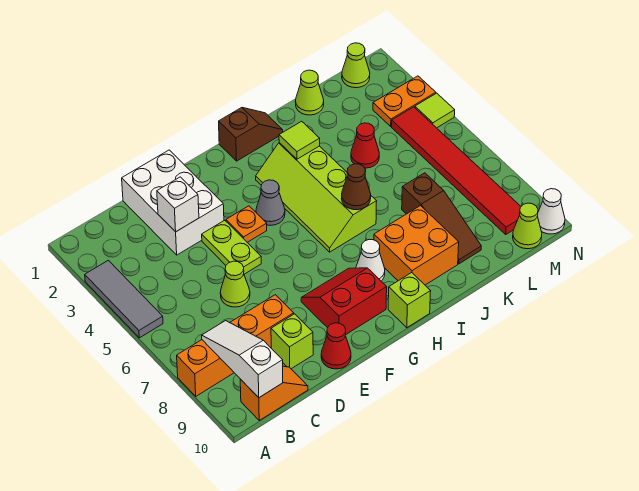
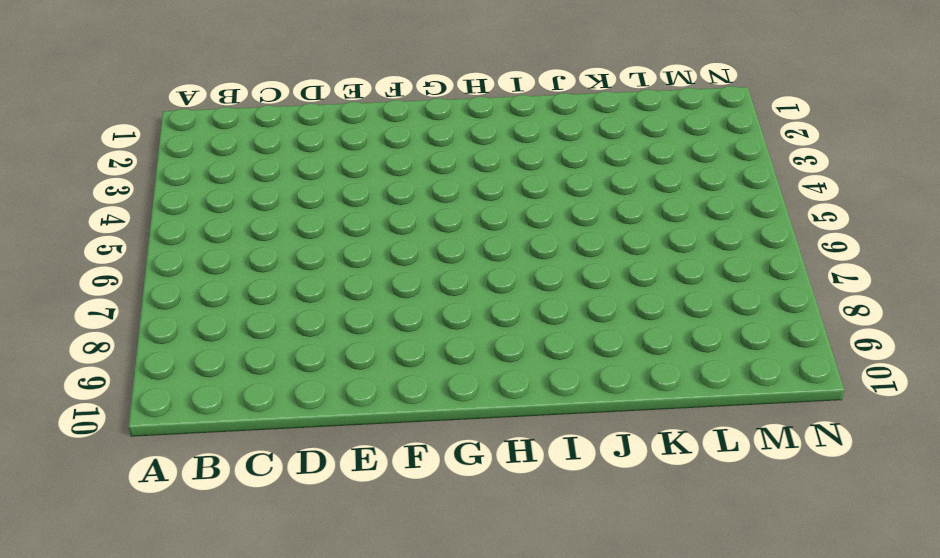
none -> grey 1x3 tile [85,260,163,338]
none -> orange 1x4 brick [177,295,294,396]
none -> orange 1x2 slope [240,366,308,420]

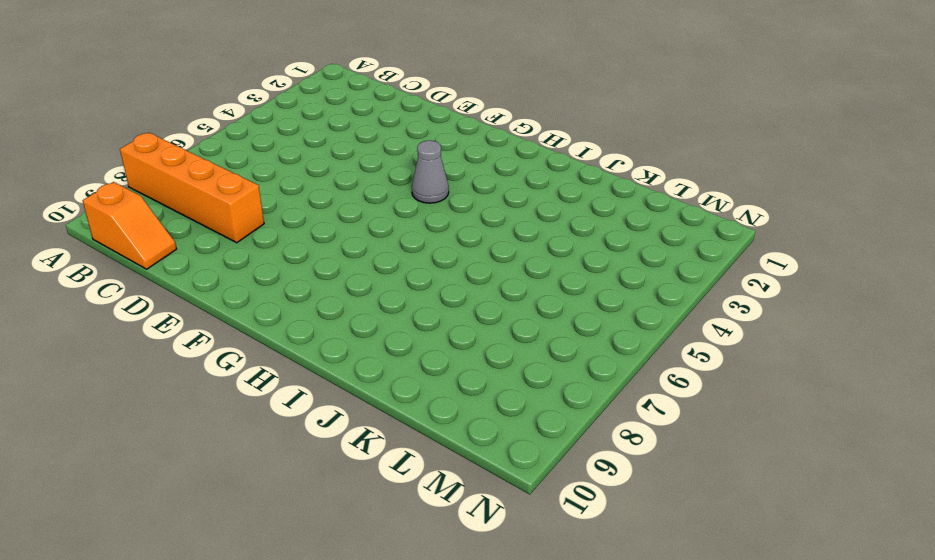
none -> grey 1x3 tile [85,260,163,338]
none -> white 2x3 brick [122,150,224,255]
none -> lime 1x1 cone [220,261,250,307]

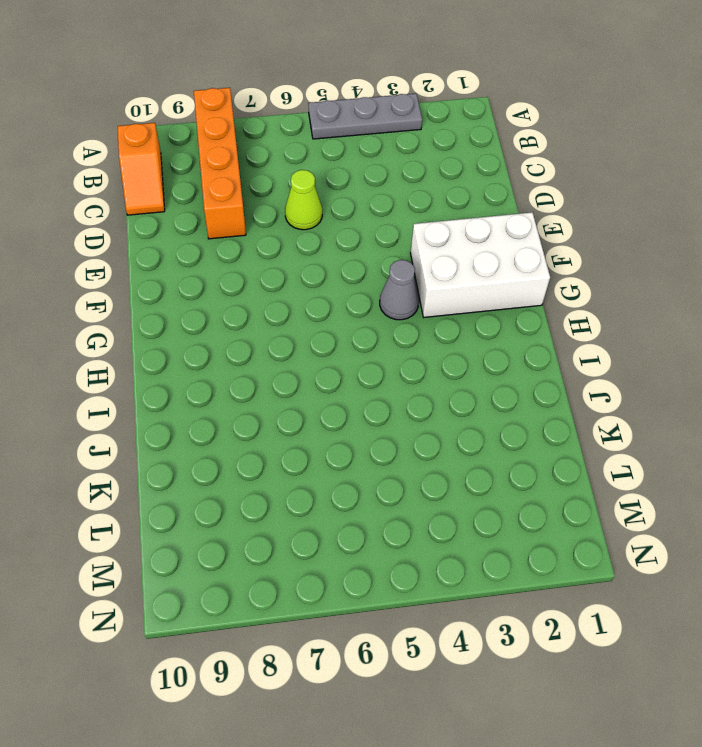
grey 1x3 plate [308,93,422,139] -> grey 1x3 tile [85,260,163,338]
white 2x3 brick [411,212,550,317] -> white 2x3 brick moved to [122,150,224,255]
none -> lime 1x1 brick [271,314,313,369]
none -> lime 1x2 plate [202,220,261,274]
none -> red 1x1 cone [321,323,351,369]

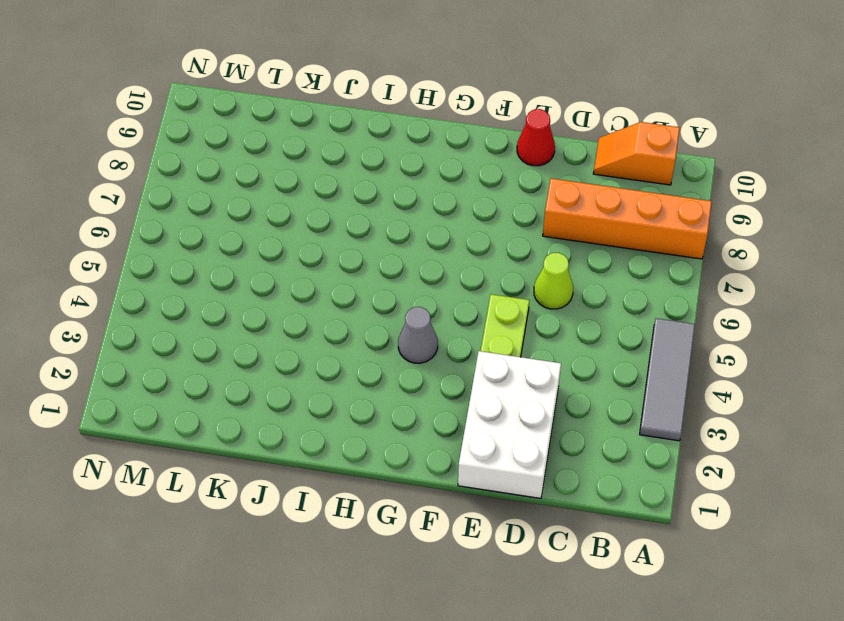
none -> lime 1x1 brick [271,314,313,369]
none -> orange 1x1 plate [226,206,267,242]
none -> red 2x2 slope [301,268,387,334]

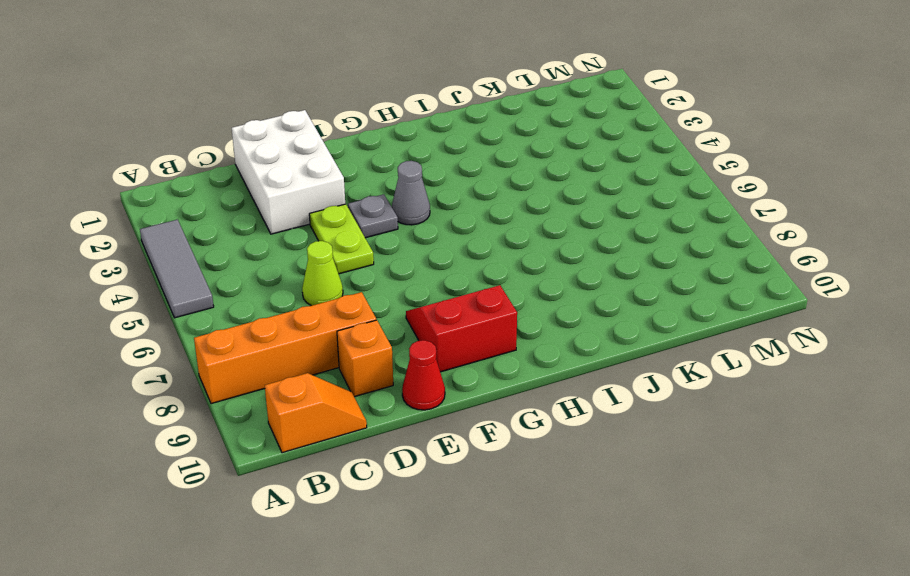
orange 1x1 brick [337,320,393,397] -> lime 1x1 brick [271,314,313,369]
grey 1x1 plate [348,194,398,238] -> orange 1x1 plate [226,206,267,242]
none -> brown 1x2 slope [219,108,283,161]
none -> lime 2x4 slope [256,143,377,252]
none -> white 1x1 cone [356,239,385,281]

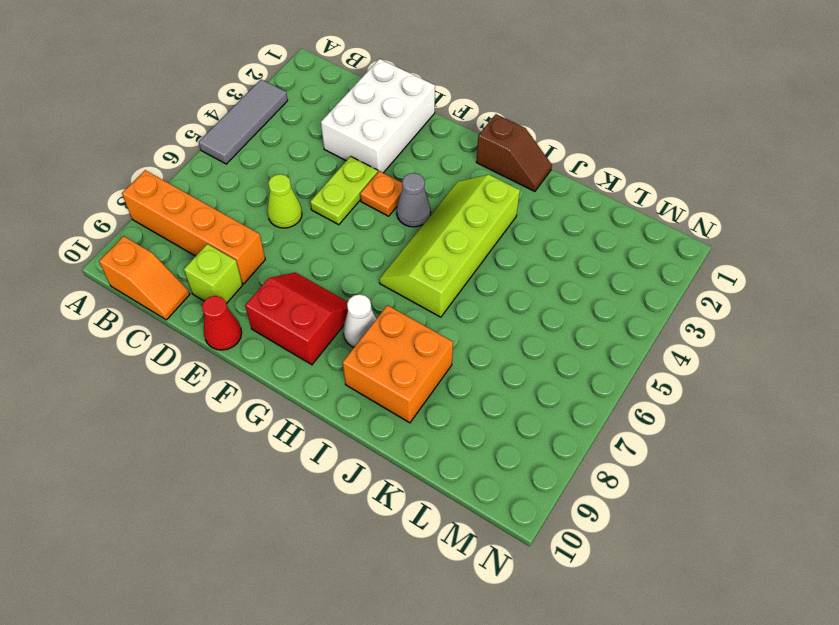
none -> lime 1x1 brick [388,273,431,328]
none -> lime 1x1 cone [295,70,324,115]
none -> red 1x1 cone [351,123,379,168]

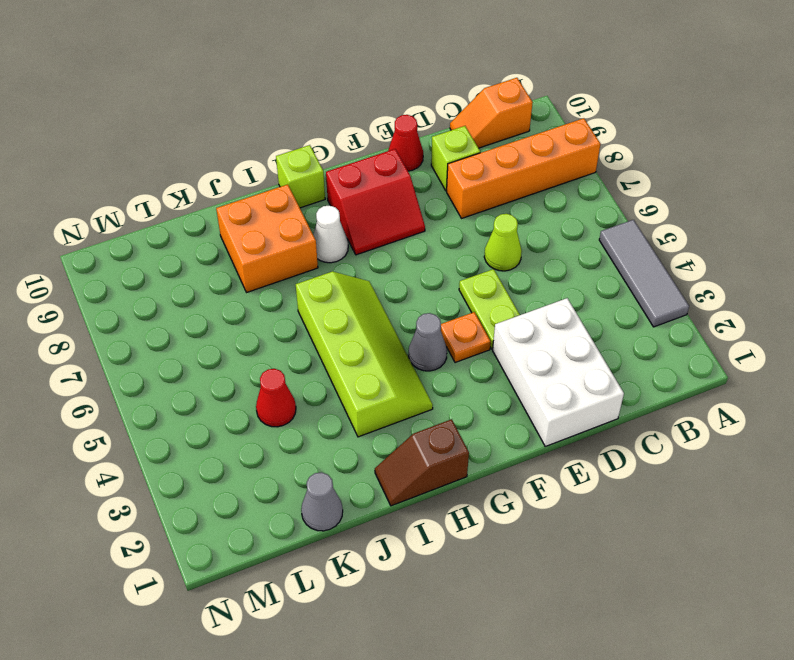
grey 1x1 cone [301,472,343,531] -> lime 1x1 cone [295,70,324,115]
none -> brown 1x3 slope [402,173,481,264]
none -> lime 1x1 cone [342,43,370,88]
none -> orange 1x2 plate [373,76,436,126]

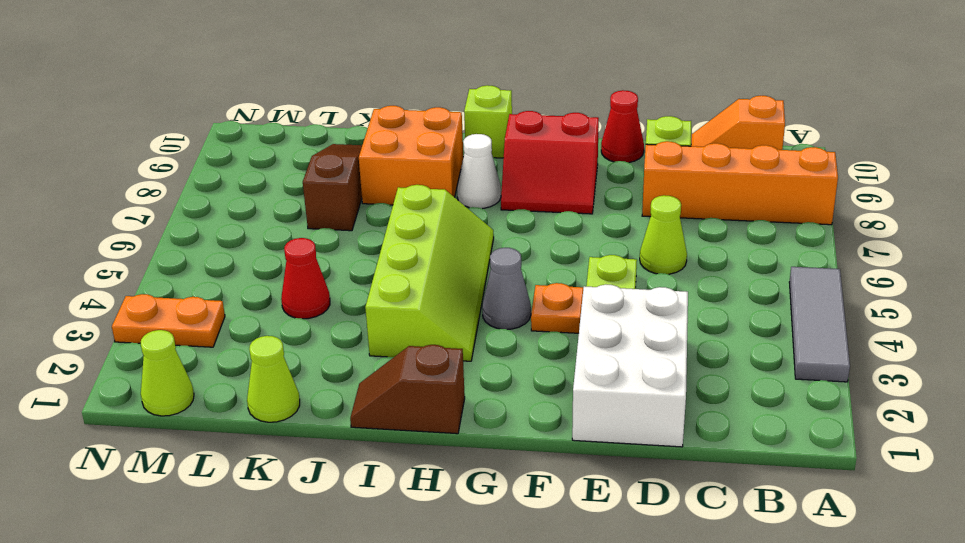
none -> red 1x6 tile [392,107,521,234]
none -> lime 1x1 cone [513,203,542,249]
none -> lime 1x1 tile [415,93,455,128]

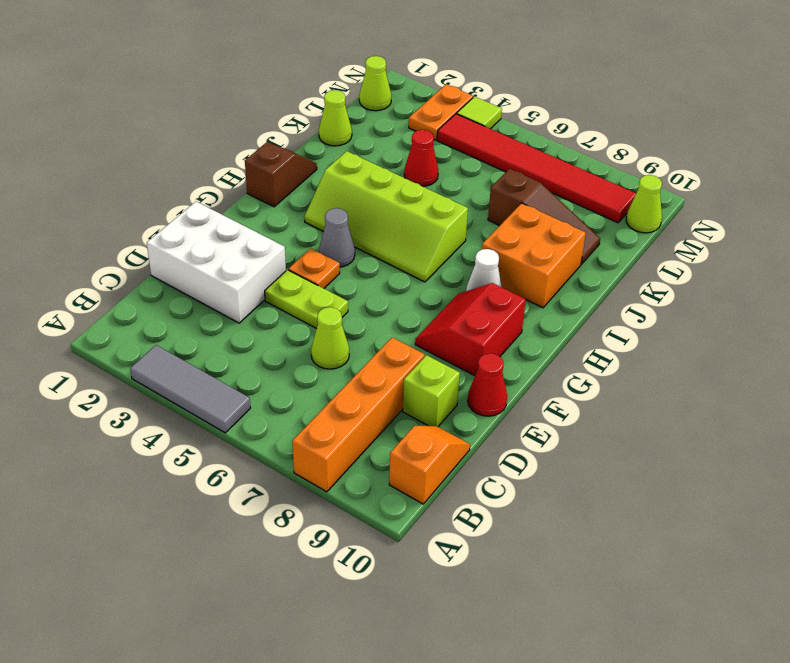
none -> lime 1x1 brick [388,273,431,328]
none -> white 1x1 cone [537,189,565,234]
none -> white 1x3 slope [202,321,283,398]

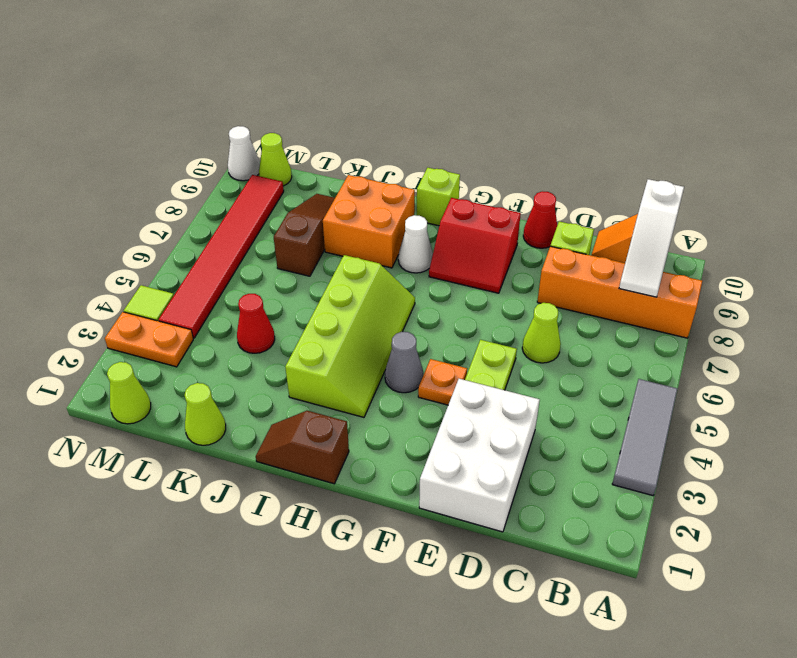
none -> white 1x1 brick [157,177,199,232]
none -> lime 1x1 tile [279,121,320,159]
none -> brown 1x1 cone [341,164,371,210]

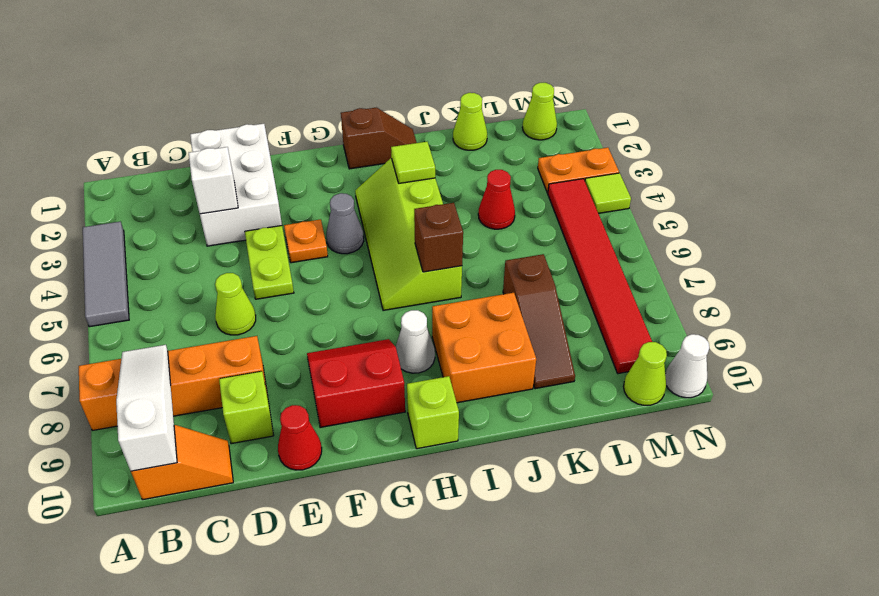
brown 1x1 brick [414,203,463,272] -> brown 1x1 cone [341,164,371,210]

